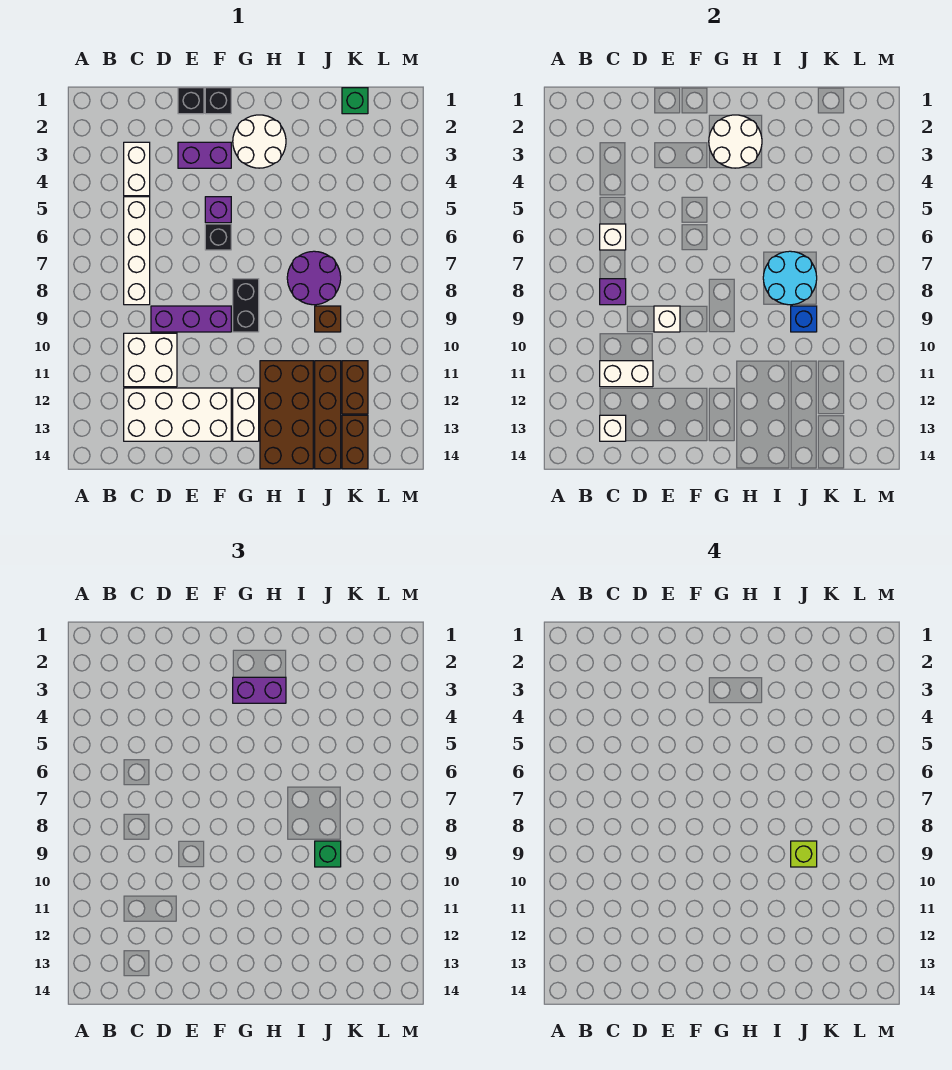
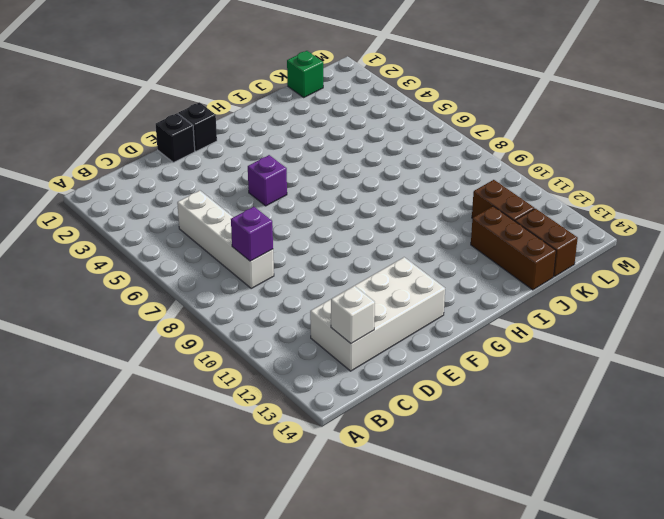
brown 1x3 brick [471,206,556,290] -> brown 1x4 brick [315,361,341,469]
none -> white 1x2 brick [124,142,150,196]
none -> white 2x2 brick [124,333,177,387]
none -> purple 1x3 brick [151,306,231,332]
none -> purple 1x2 brick [178,142,231,168]

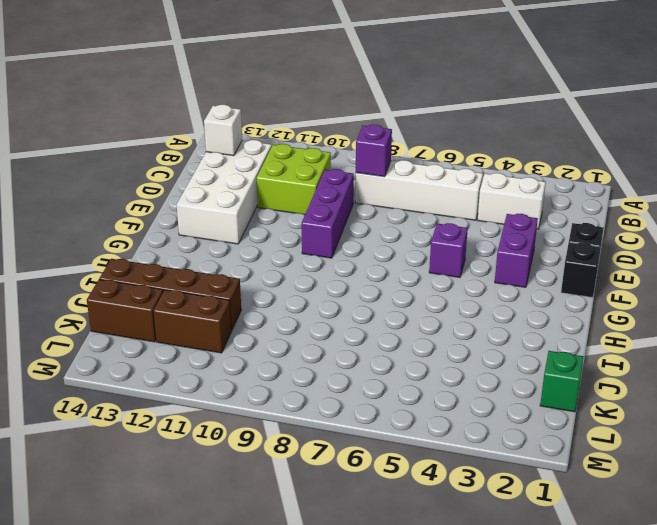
lime 2x2 brick [257,144,331,215] -> white 2x2 brick [124,333,177,387]
none -> black 1x1 brick [205,224,231,250]
none -> white 2x2 round brick [233,115,286,168]
none -> black 1x2 brick [233,279,259,332]
none -> white 1x2 brick [233,388,259,441]

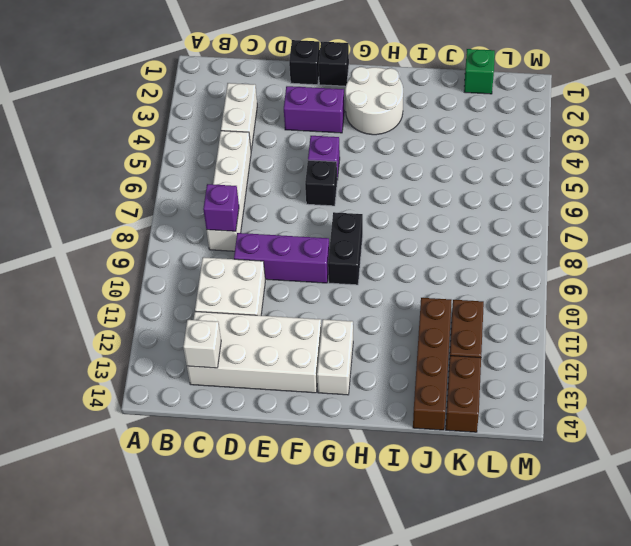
none -> brown 2x4 brick [260,361,313,469]
none -> purple 2x2 round brick [287,251,341,305]
none -> brown 1x1 brick [315,306,341,332]
none -> white 1x1 brick [600,224,626,250]

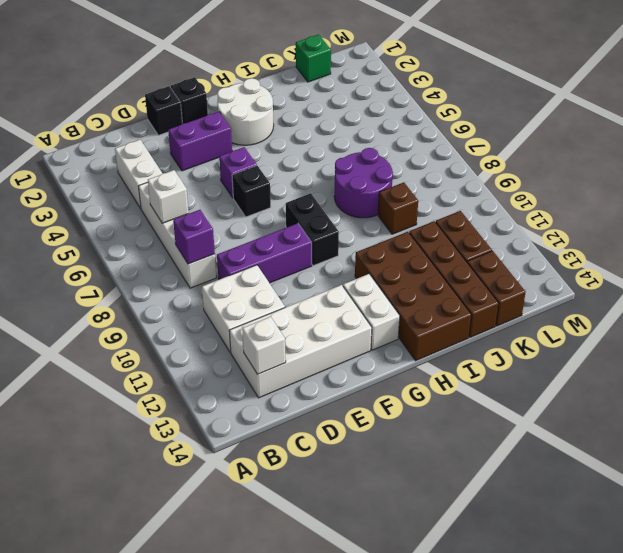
none -> white 1x2 brick [600,361,653,387]
none -> white 1x1 brick [654,306,680,332]
none -> white 2x2 round brick [709,115,762,168]
none -> cyan 2x2 round brick [763,251,817,305]

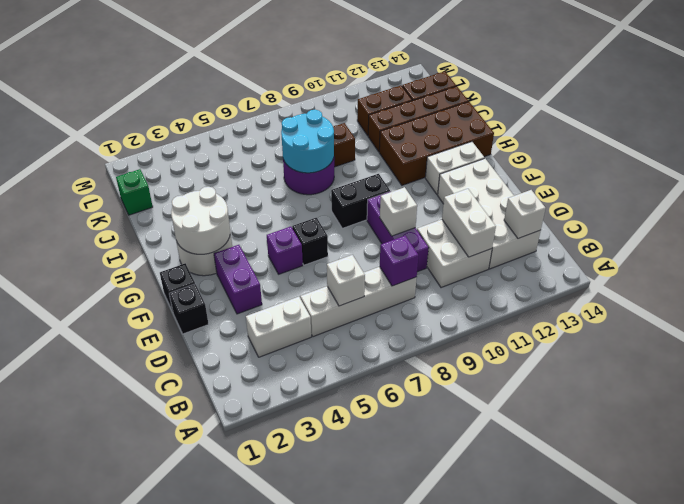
none -> blue 1x1 brick [791,306,817,332]
none -> purple 1x2 brick [233,677,286,703]
none -> green 1x1 brick [315,841,341,867]
none -> lime 1x1 brick [791,841,817,867]

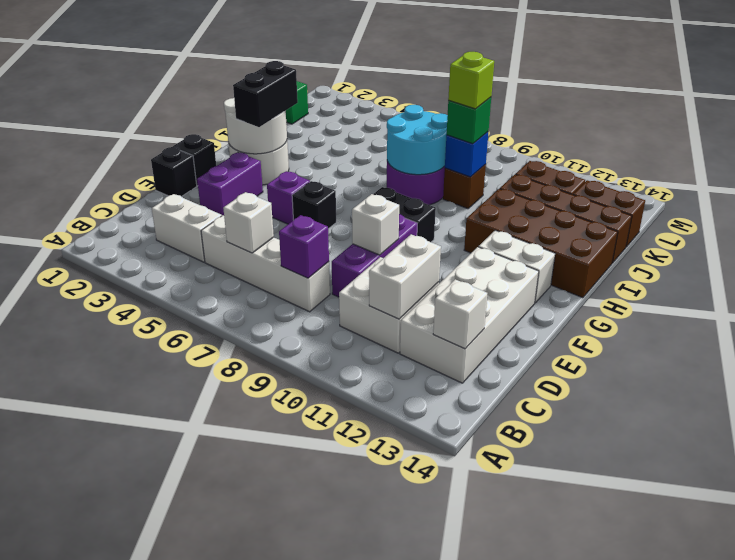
black 1x2 brick [233,61,298,127] -> purple 1x2 brick [233,677,286,703]

